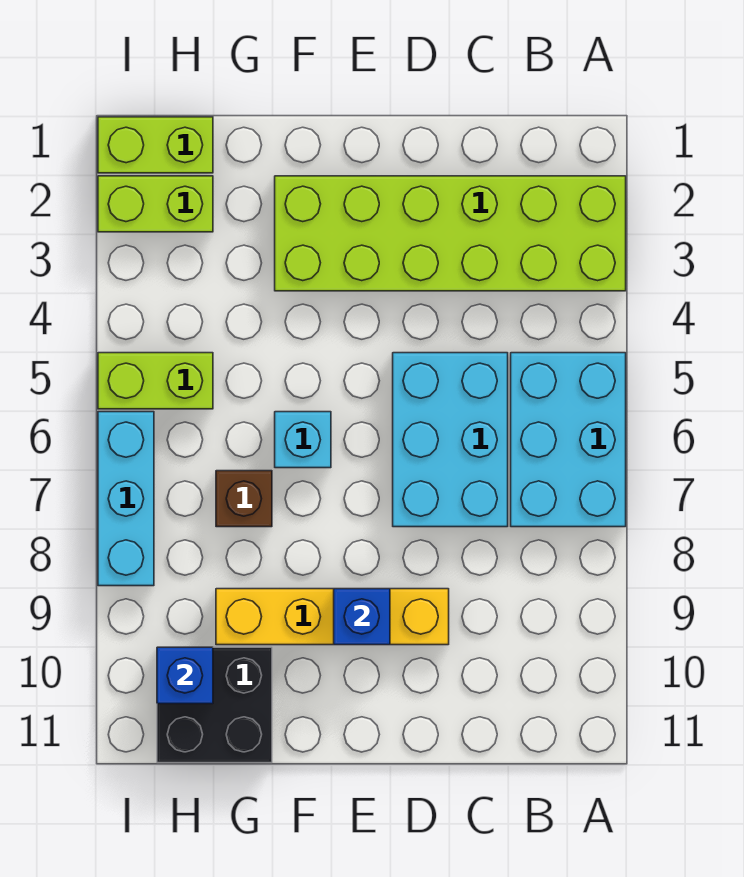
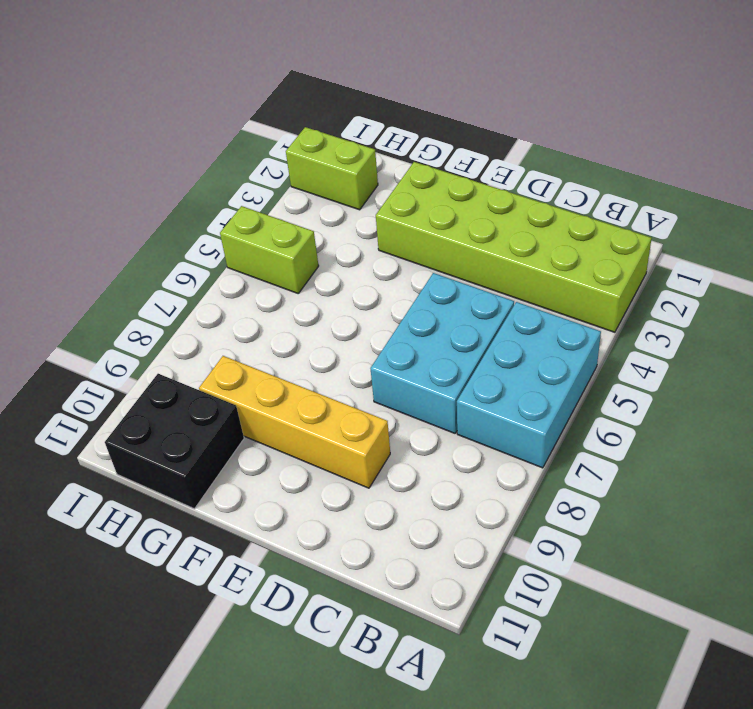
none -> cyan 1x1 brick [275,412,331,468]
none -> brown 1x1 brick [216,471,272,527]
none -> lime 1x2 brick [98,117,213,173]

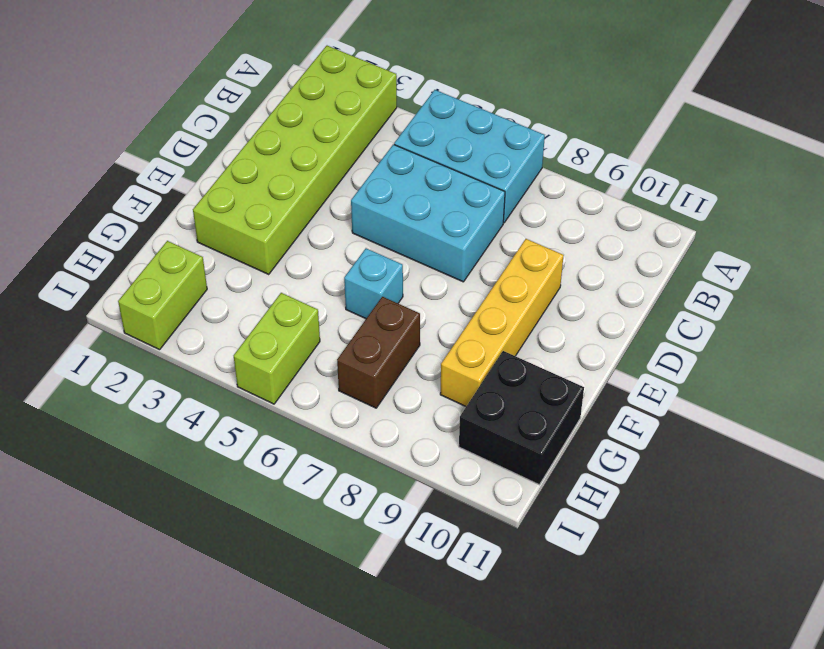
brown 1x2 brick [337,297,420,408] -> brown 1x1 brick [216,471,272,527]
none -> lime 1x2 brick [98,117,213,173]
none -> cyan 1x3 brick [98,412,154,586]
none -> blue 1x1 brick [334,589,390,645]

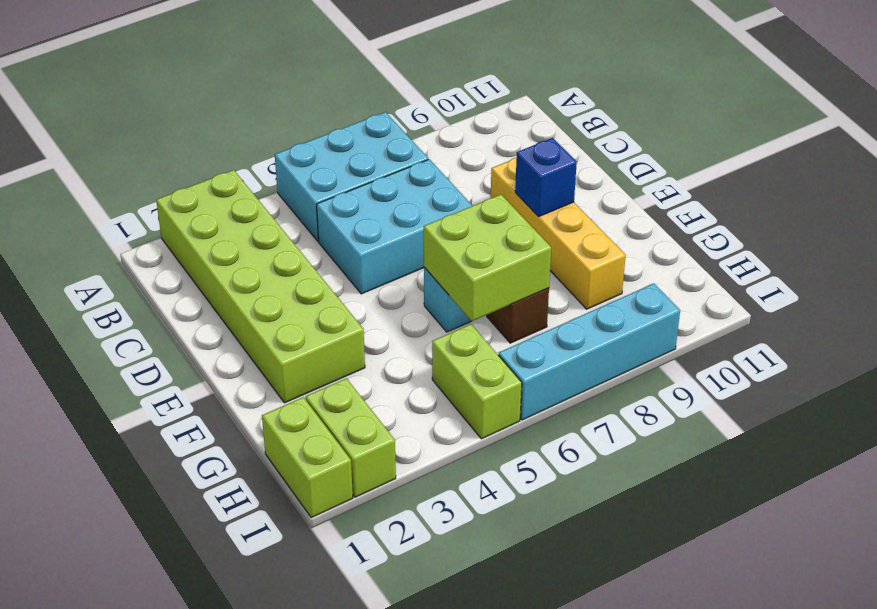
lime 2x2 brick [424,195,551,321] -> none
cyan 1x4 brick [498,283,680,420] -> cyan 1x3 brick [98,412,154,586]
none -> black 2x2 brick [157,647,272,763]
none -> blue 1x1 brick [157,647,213,704]

